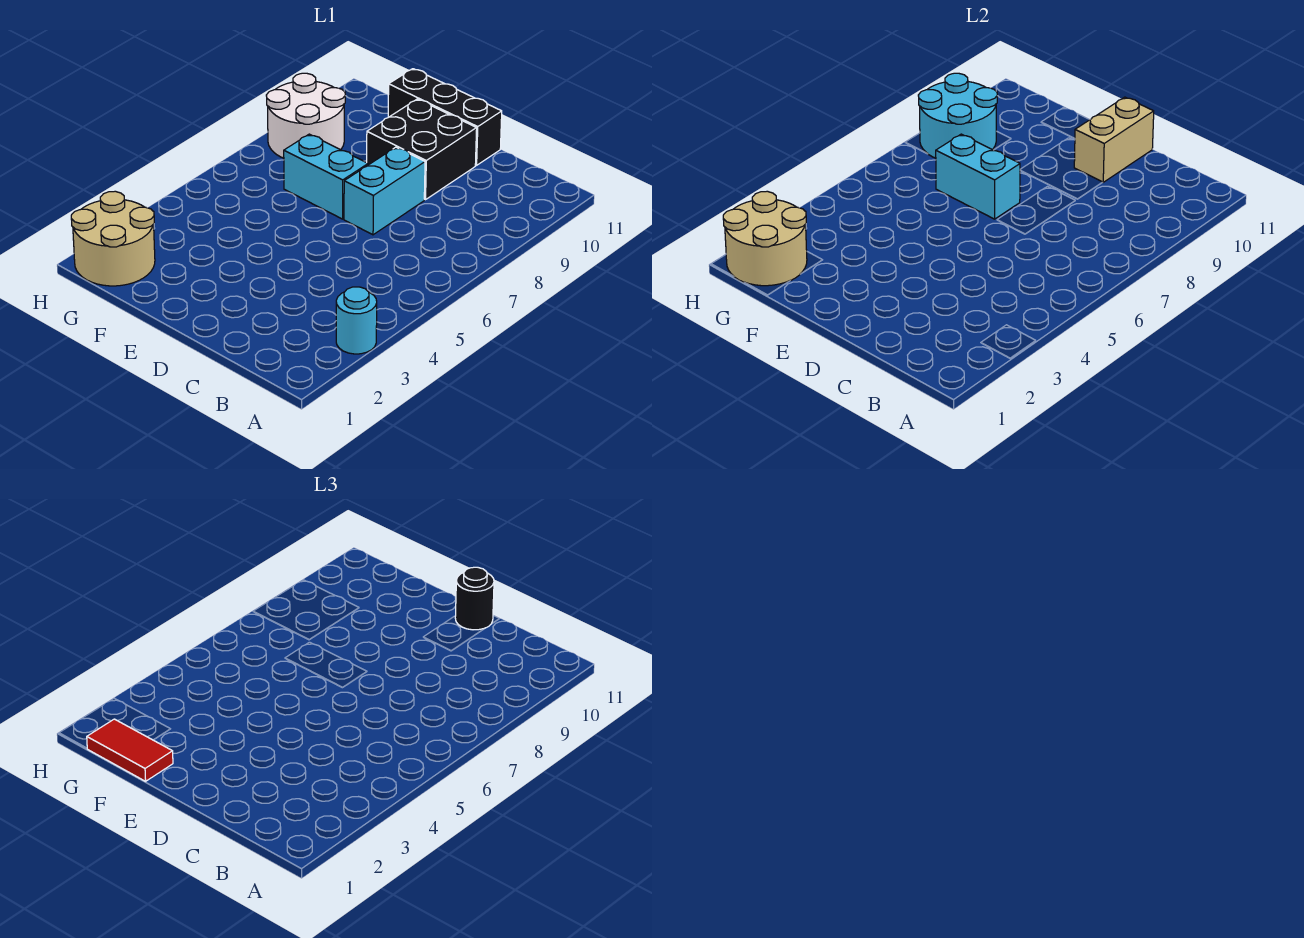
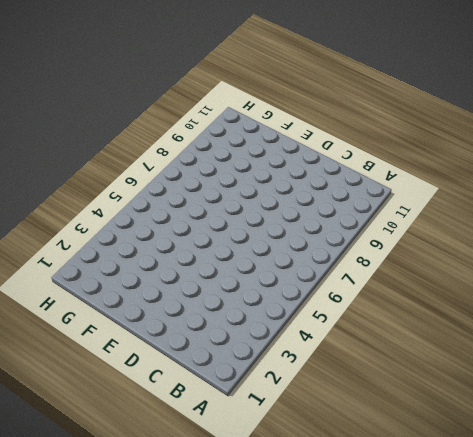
none -> cyan 1x1 round brick [336,287,377,354]
none -> cyan 1x2 brick [344,147,425,235]
none -> black 2x2 brick [367,99,477,200]

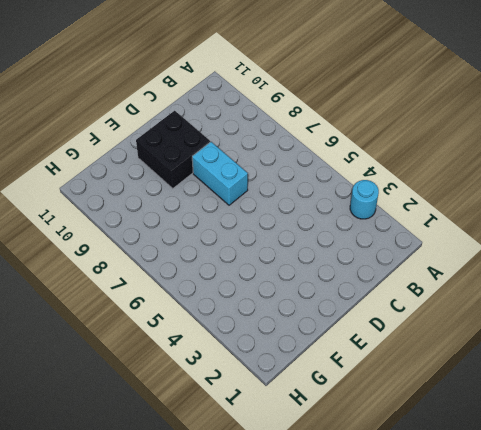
none -> black 1x3 brick [388,69,502,165]
none -> cyan 1x2 brick [284,134,368,219]
none -> tan 2x2 round brick [71,191,155,286]

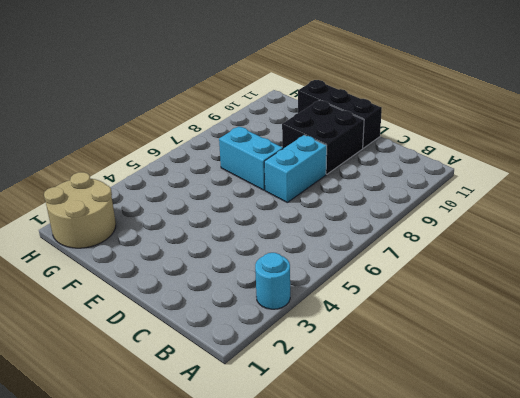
none -> white 2x2 round brick [266,73,345,158]
none -> tan 1x2 brick [1074,97,1154,182]
none -> cyan 1x2 brick [936,134,1020,219]

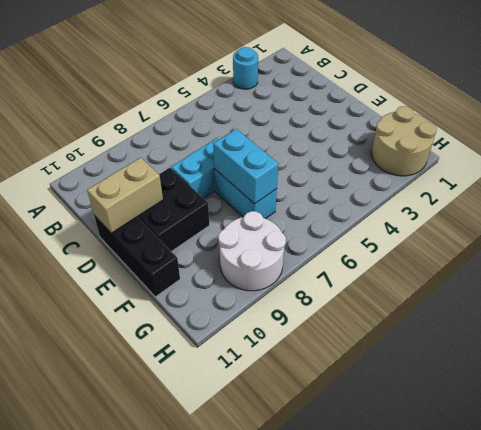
none -> tan 2x2 round brick [723,191,807,286]
none -> cyan 2x2 round brick [918,73,997,158]
none -> black 1x1 round brick [455,567,494,630]

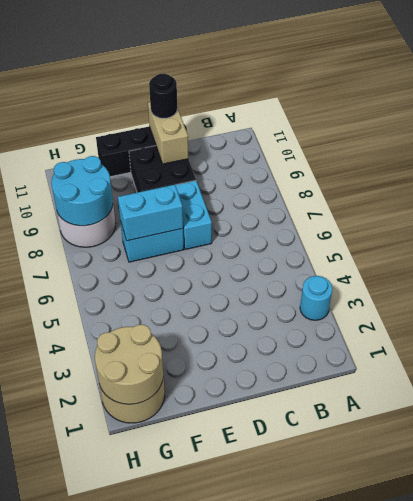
none -> red 1x2 tile [87,719,173,781]

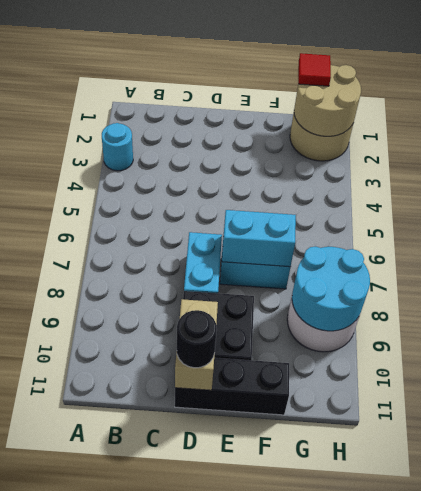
red 1x1 tile [298,53,331,86] -> red 1x2 tile [87,719,173,781]

